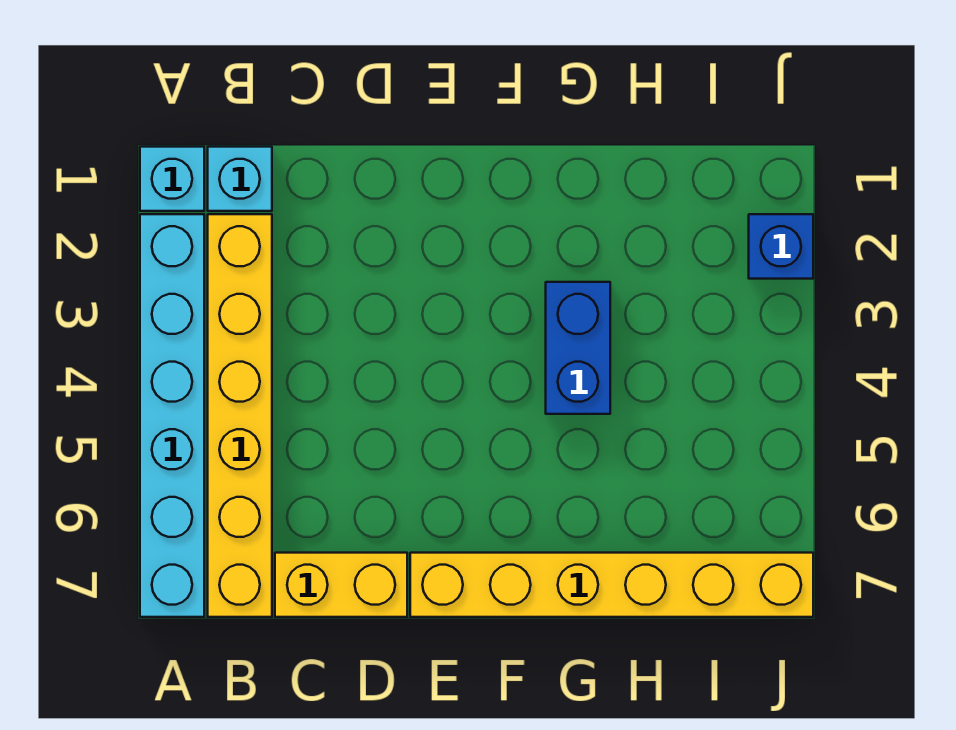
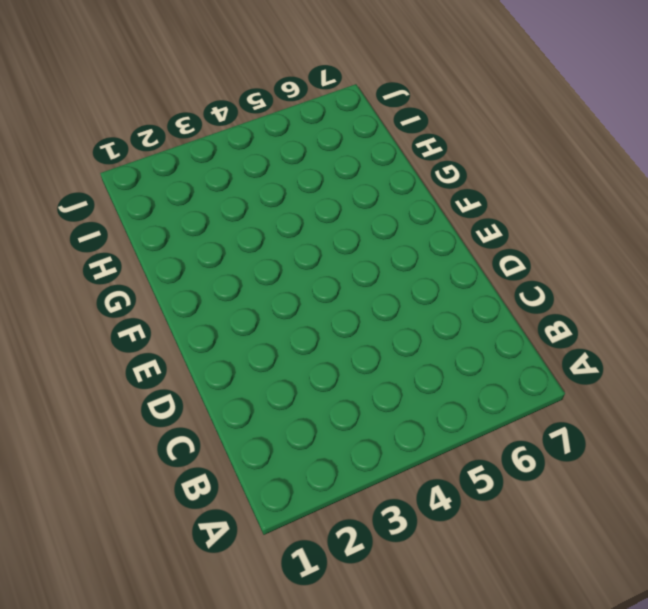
none -> cyan 1x1 brick [140,147,204,211]
none -> cyan 1x6 brick [140,214,204,617]

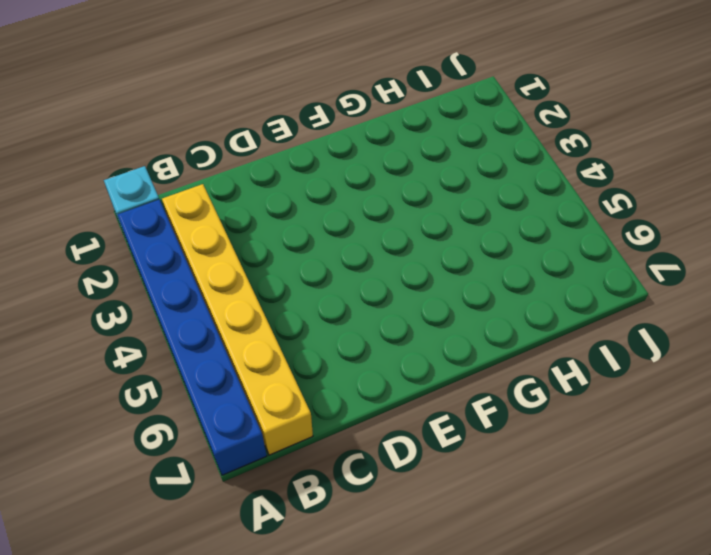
blue 1x6 brick [118,199,267,475] -> cyan 1x6 brick [140,214,204,617]
none -> cyan 1x1 brick [208,147,272,211]
none -> yellow 1x2 brick [275,553,407,617]

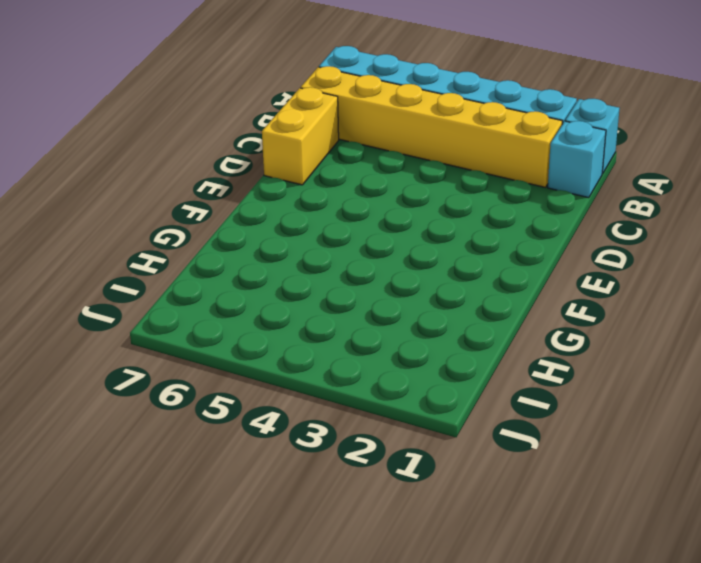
none -> yellow 1x6 brick [410,553,813,617]
none -> blue 1x2 brick [546,282,610,414]

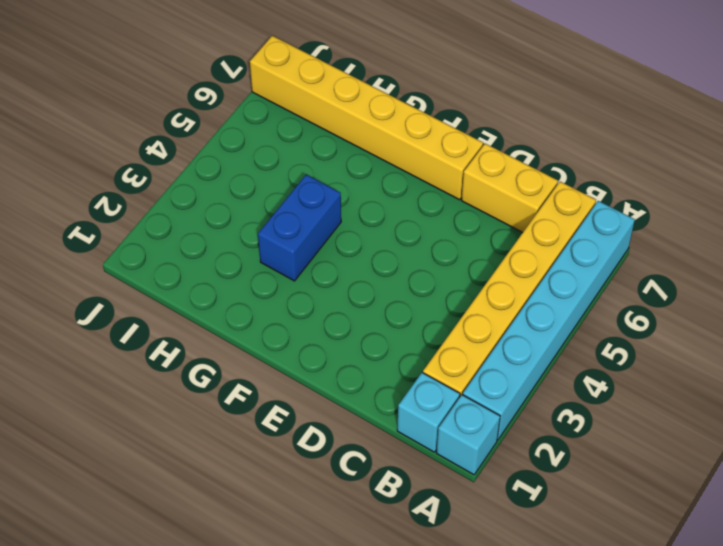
none -> blue 1x1 brick [749,214,813,279]

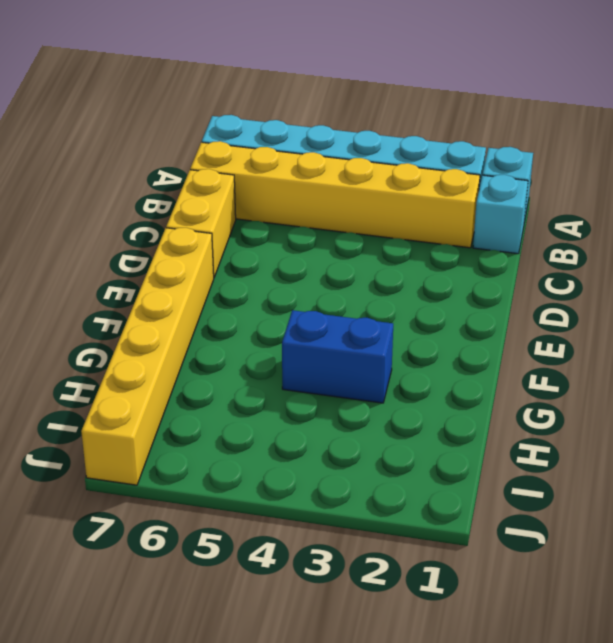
none -> blue 1x1 brick [749,214,813,279]

